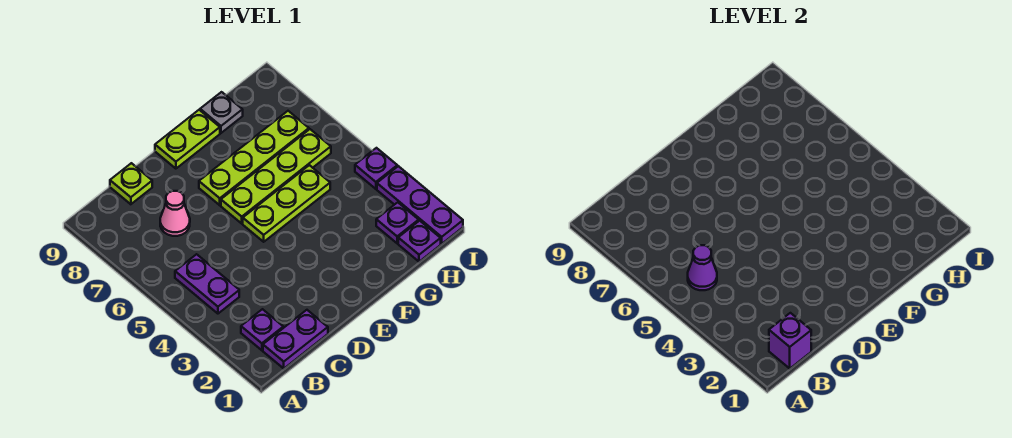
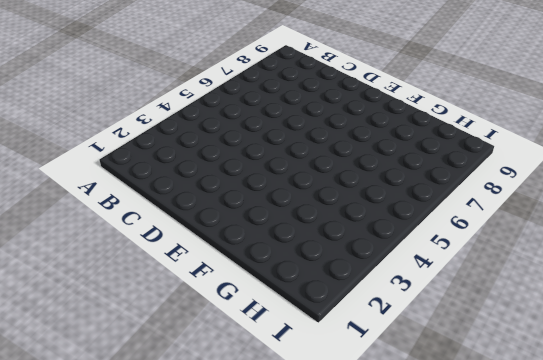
none -> purple 1x2 plate [263,310,328,369]
none -> purple 1x1 plate [241,309,283,350]
none -> purple 1x2 plate [175,254,239,314]

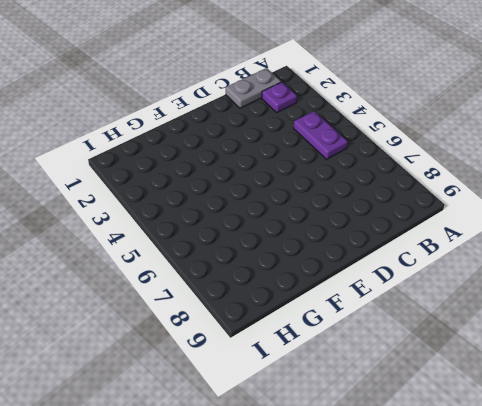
grey 1x2 plate [226,68,281,108] -> purple 1x2 plate [263,310,328,369]
none -> pink 1x1 cone [160,191,190,236]
none -> lime 1x1 plate [110,163,152,204]
none -> lime 1x3 plate [243,165,330,242]

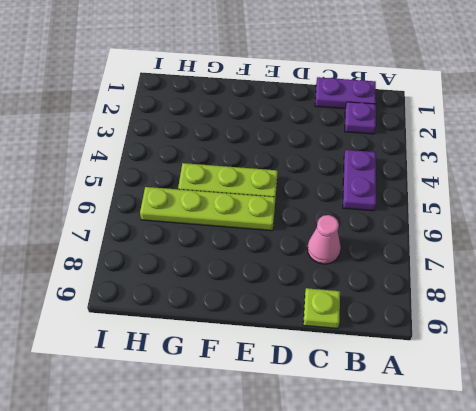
none -> lime 1x4 plate [199,111,309,205]
none -> lime 1x2 plate [155,110,220,169]
none -> grey 1x1 plate [200,92,243,133]

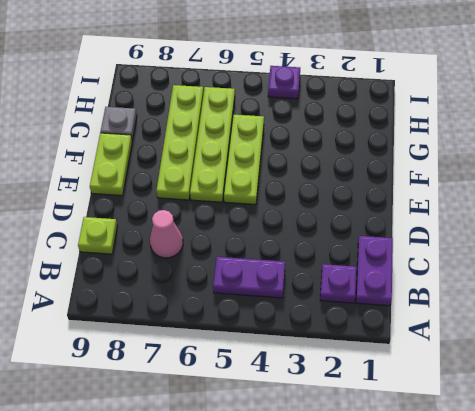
none -> purple 1x1 plate [398,221,441,262]
none -> purple 1x1 plate [376,202,419,243]
none -> purple 1x3 plate [377,166,463,244]

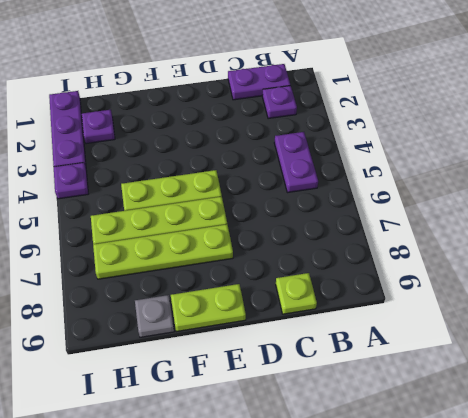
none -> pink 1x1 cone [160,191,190,236]
none -> purple 1x1 plate [398,221,441,262]
none -> purple 1x1 brick [769,313,811,369]

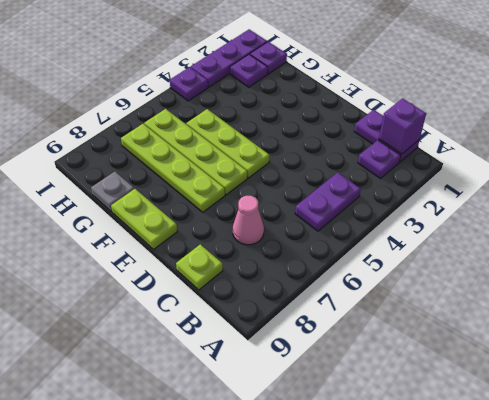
none -> purple 1x1 cone [688,245,717,290]

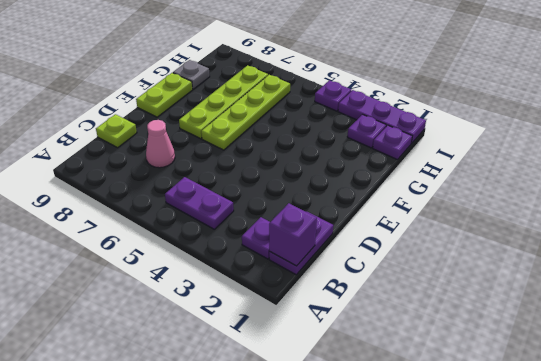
none -> lime 1x3 plate [243,165,330,242]
none -> purple 1x1 cone [688,245,717,290]

